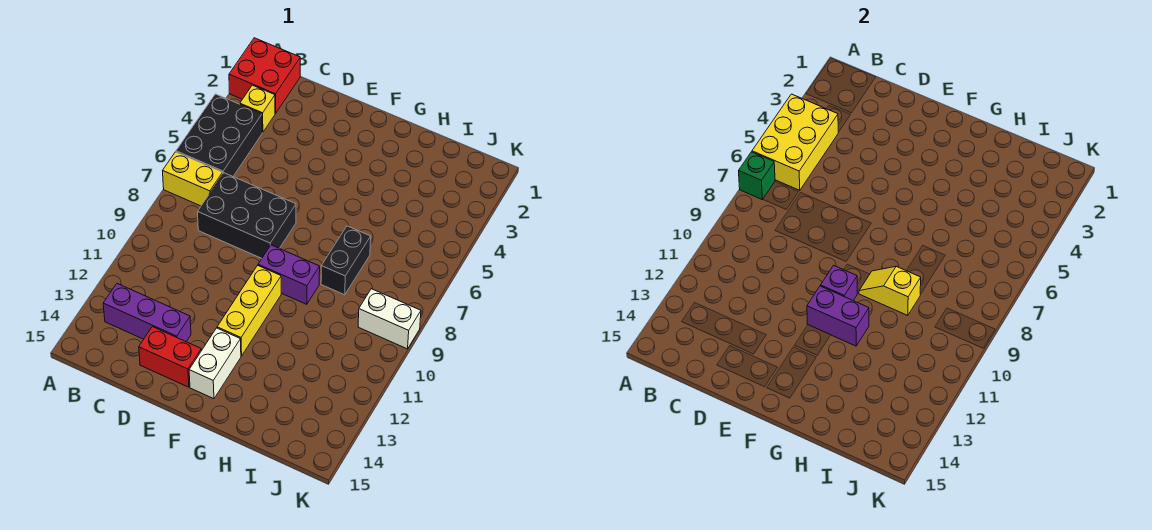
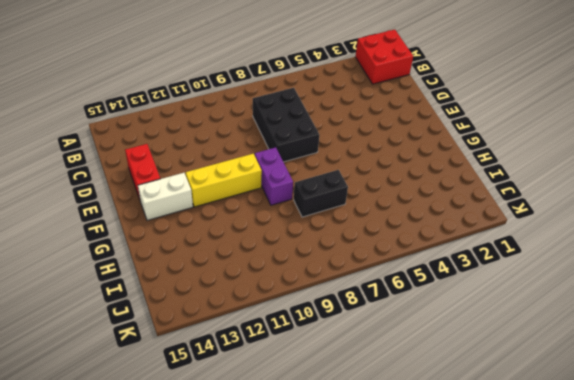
none -> black 2x3 brick [176,94,262,176]
none -> yellow 1x2 brick [163,152,223,206]
none -> yellow 1x1 brick [240,85,275,132]

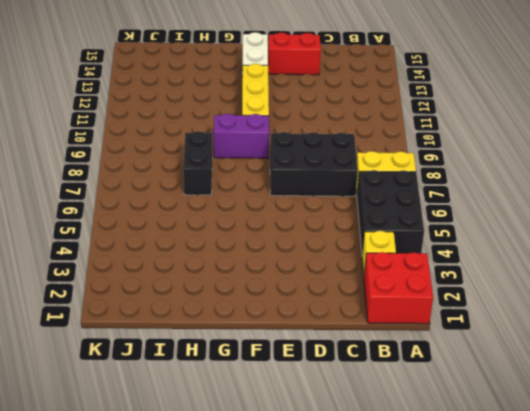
none -> purple 1x3 brick [103,284,191,342]
none -> white 1x2 brick [358,289,421,349]
none -> yellow 2x3 brick [752,94,838,190]

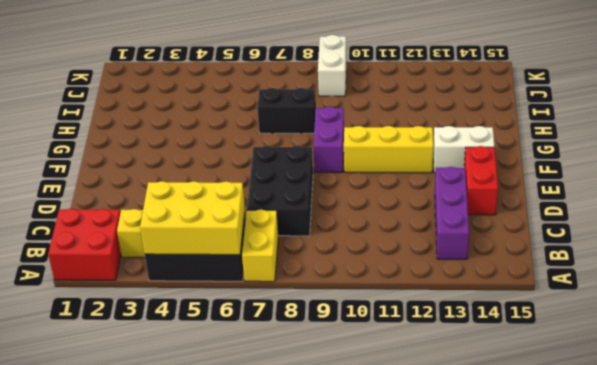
none -> green 1x1 brick [739,152,775,199]
none -> purple 1x1 brick [821,265,857,301]
none -> purple 1x2 brick [807,286,869,346]

